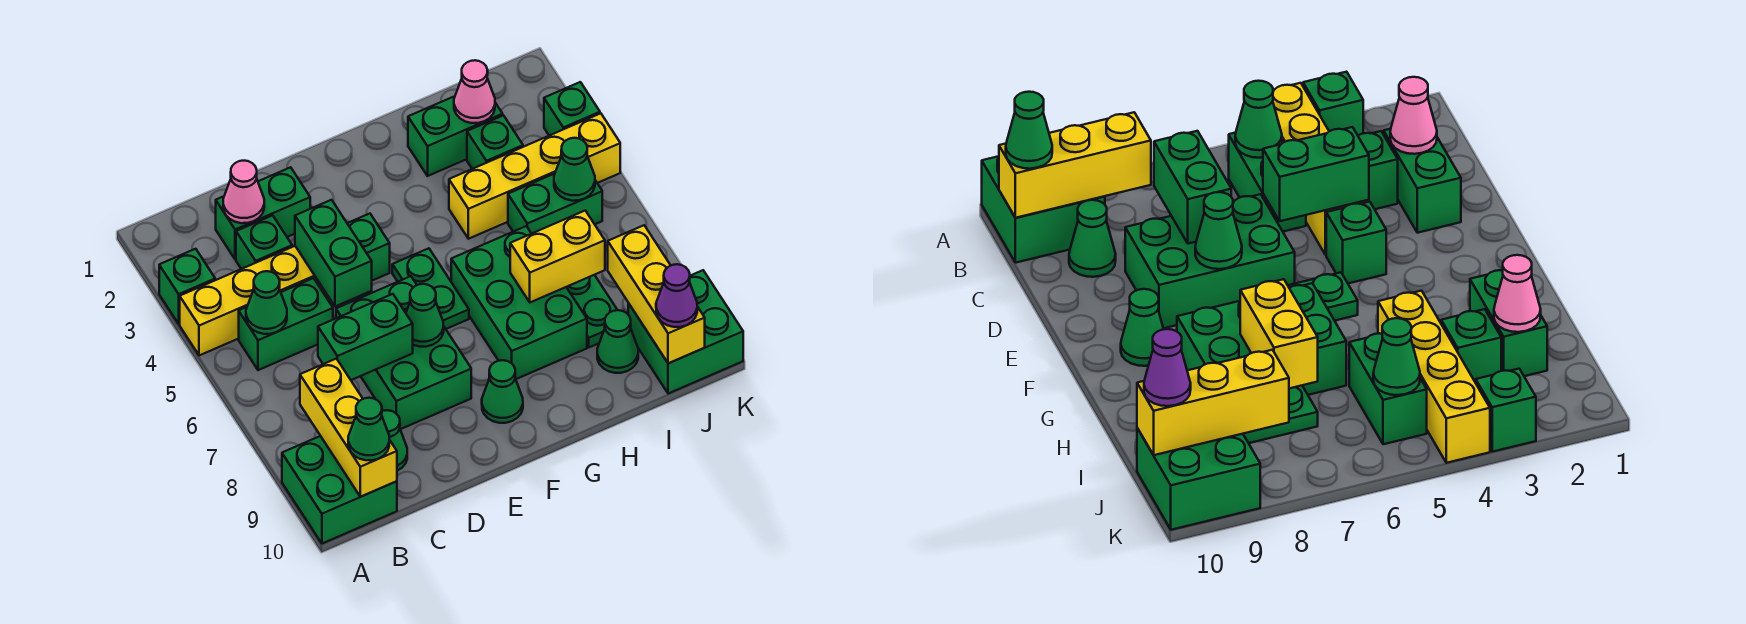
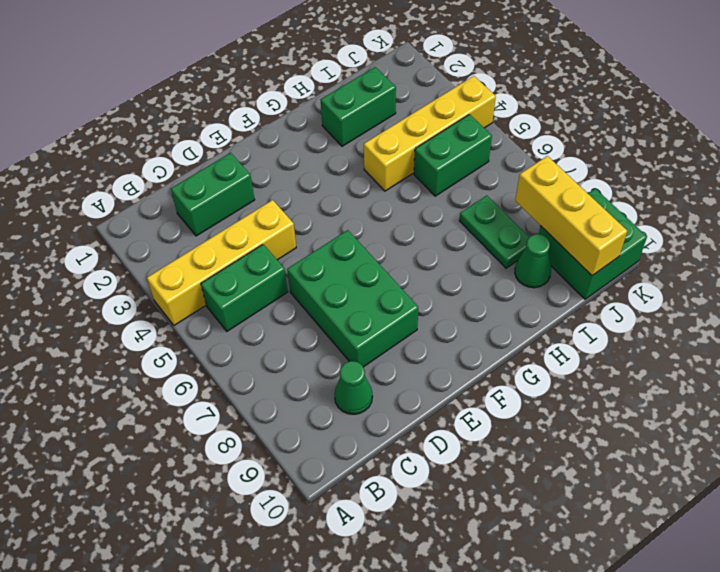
none -> green 1x1 brick [159,249,215,324]
none -> green 2x2 brick [282,436,397,544]
none -> green 1x1 brick [236,215,292,269]
none -> green 1x1 brick [347,214,390,281]

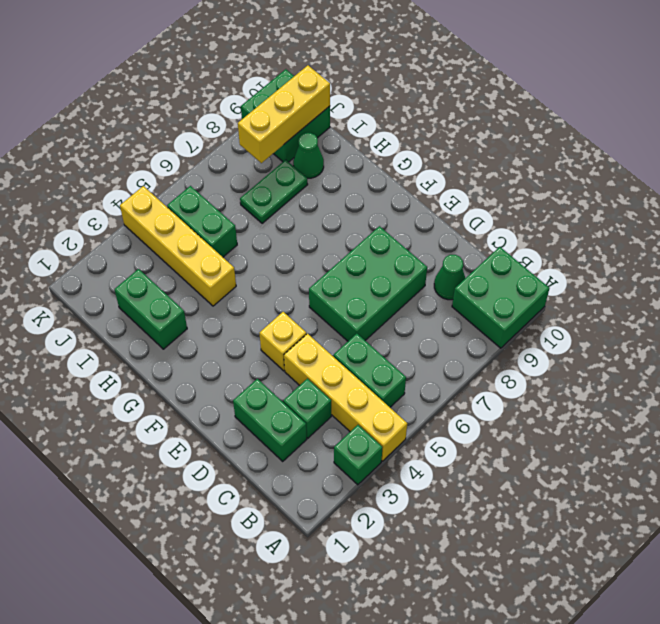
yellow 1x1 brick [259,312,306,371] -> green 1x1 brick [347,214,390,281]
none -> green 1x2 plate [392,248,469,329]
none -> green 1x1 cone [482,360,523,423]
none -> green 2x3 brick [451,226,587,379]
none -> green 1x1 brick [467,115,523,169]

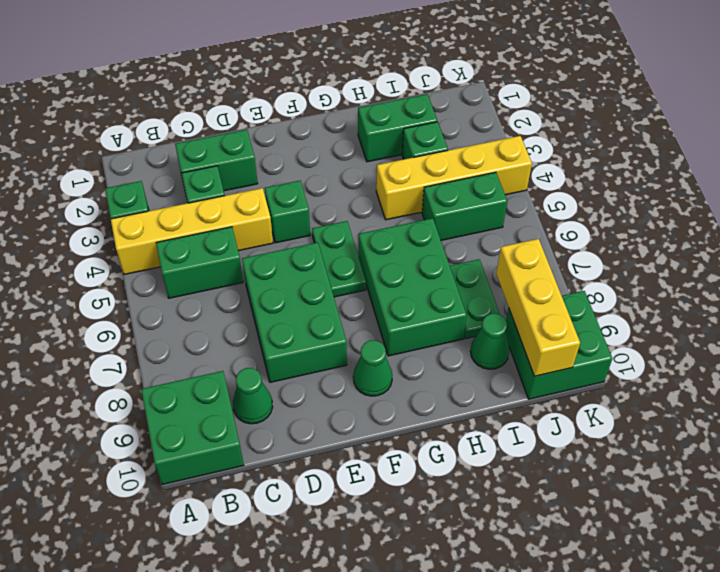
none -> green 1x1 brick [544,82,600,136]
none -> green 1x1 cone [246,271,287,334]
none -> yellow 1x3 brick [300,359,397,497]
none -> pink 1x1 cone [223,161,264,223]

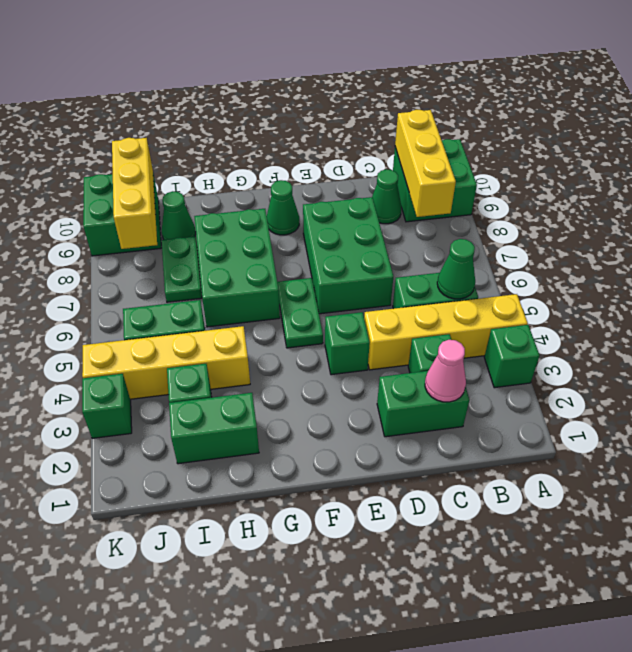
none -> green 1x2 brick [318,294,413,380]
none -> green 1x2 brick [295,200,372,307]
none -> green 1x1 cone [406,284,444,347]
none -> yellow 1x2 brick [510,211,605,302]

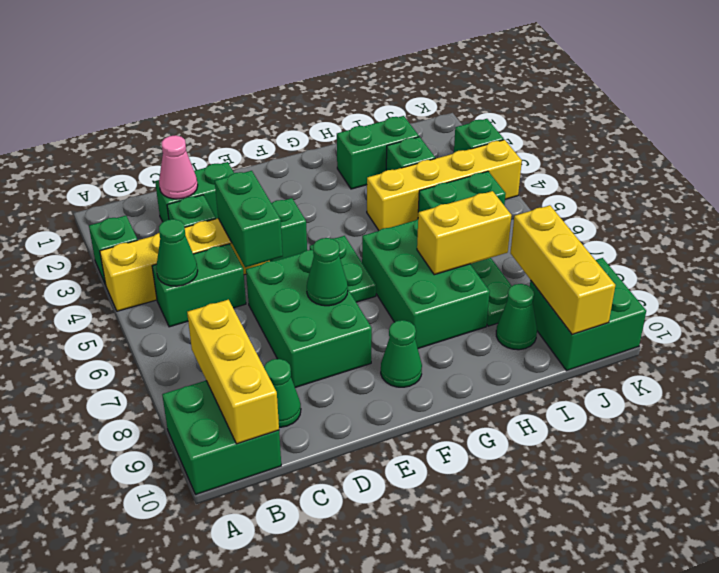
none -> green 1x2 brick [318,294,413,380]
none -> pink 1x1 cone [454,60,495,123]
none -> green 1x1 cone [554,138,595,201]
none -> green 1x1 cone [348,398,389,460]

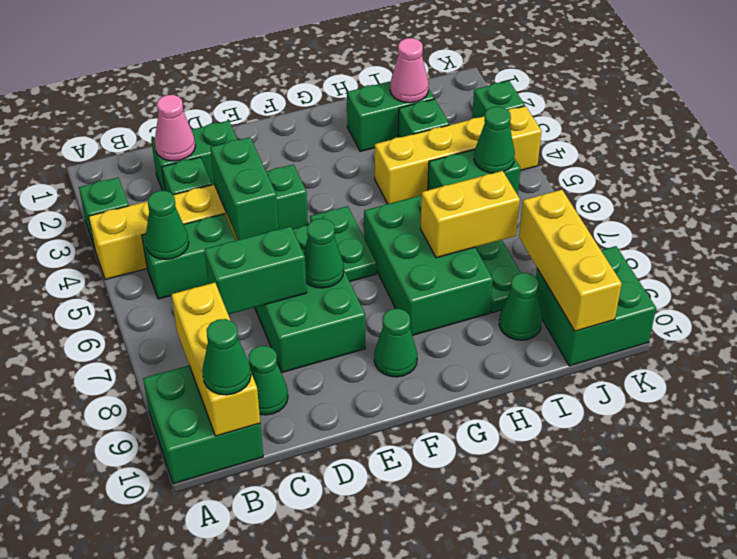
none -> purple 1x1 cone [656,264,697,327]

